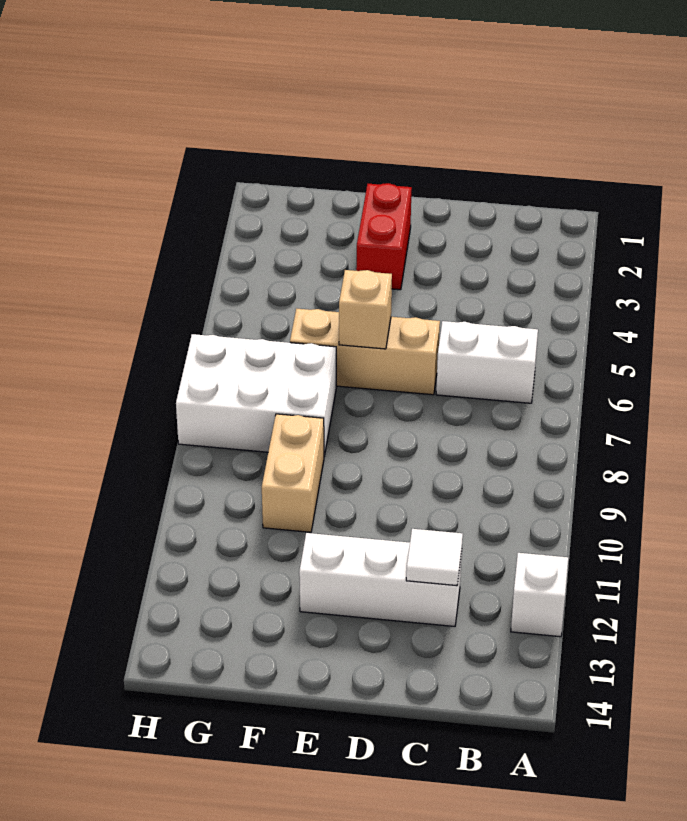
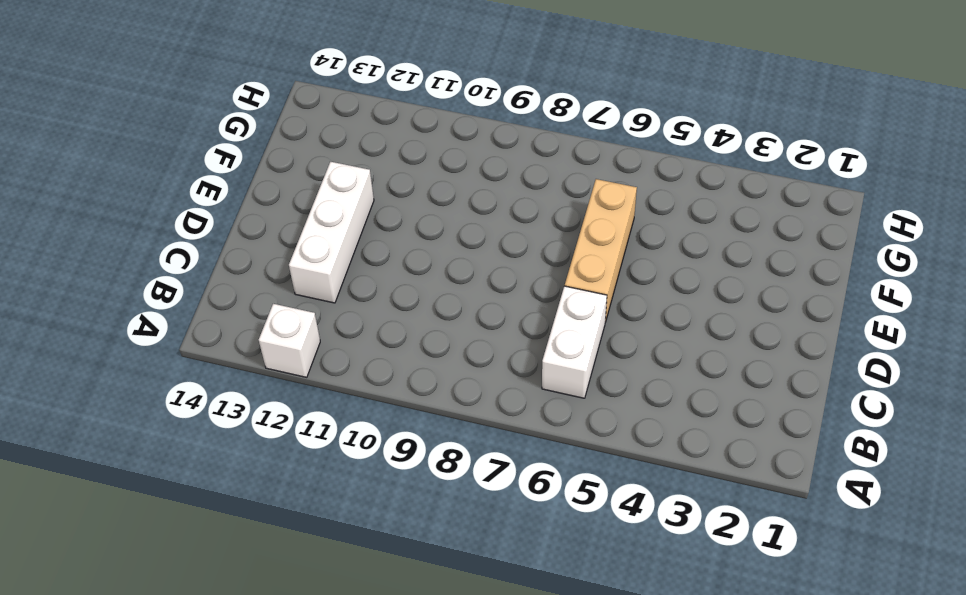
none -> red 1x2 brick [356,183,412,290]
none -> white 2x3 brick [176,334,336,456]

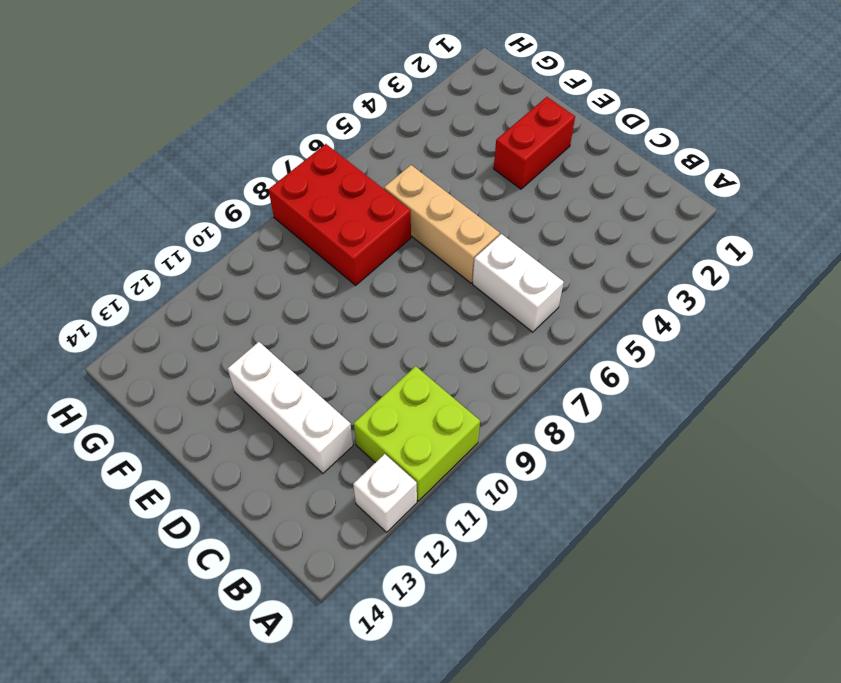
lime 2x2 brick [354,366,480,501] -> none
red 2x3 brick [269,144,411,285] -> white 2x3 brick [176,334,336,456]
none -> tan 1x2 brick [262,414,324,532]
none -> white 1x1 tile [406,529,463,586]

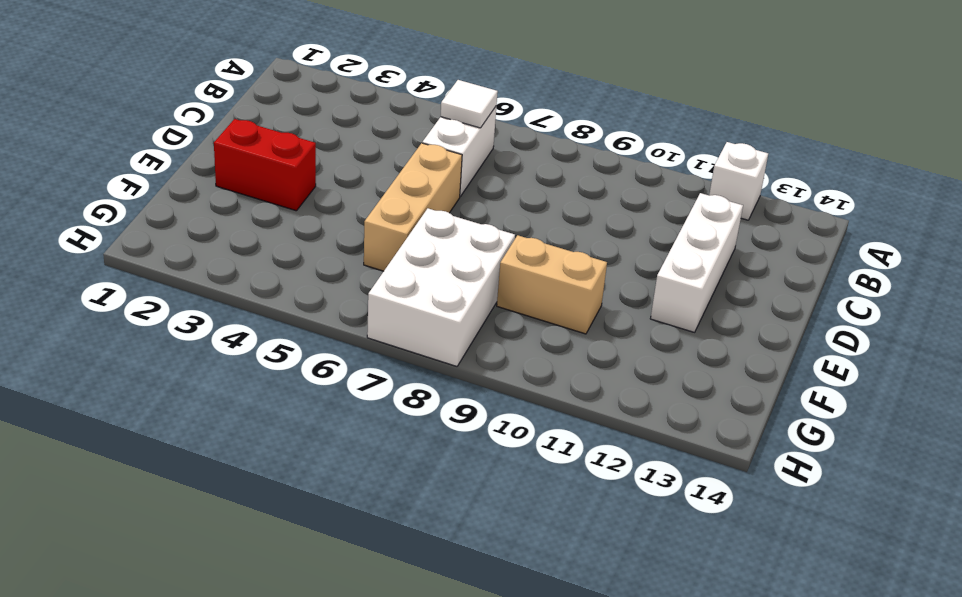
white 1x1 tile [440,80,498,128] -> white 1x1 tile moved to [406,529,463,586]
none -> tan 1x1 brick [339,270,392,349]

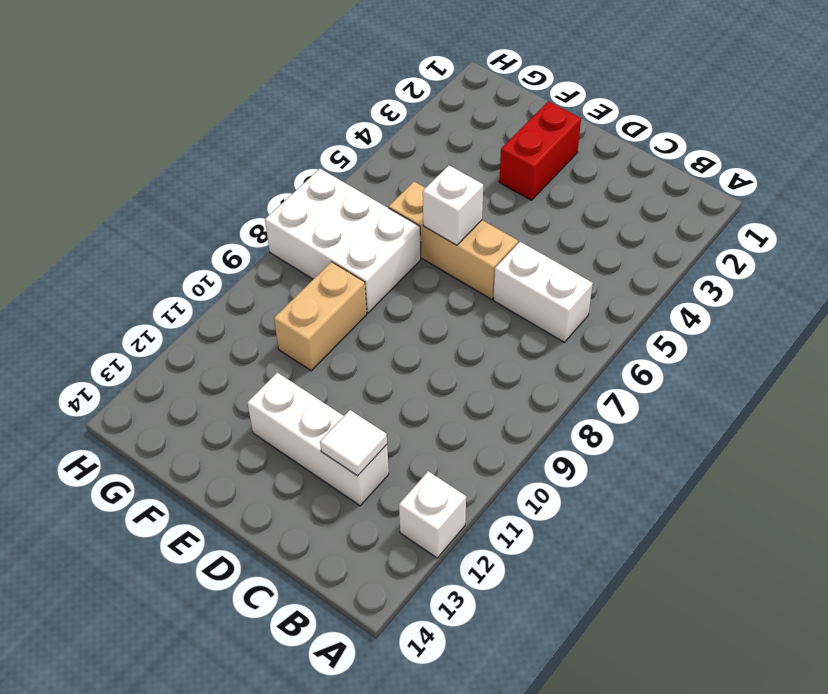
white 1x1 brick [423,165,483,245] -> tan 1x1 brick [339,270,392,349]

